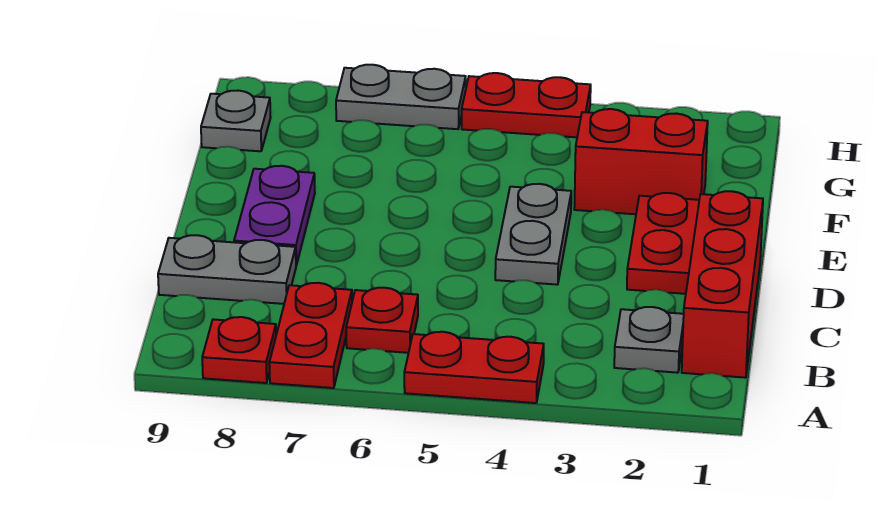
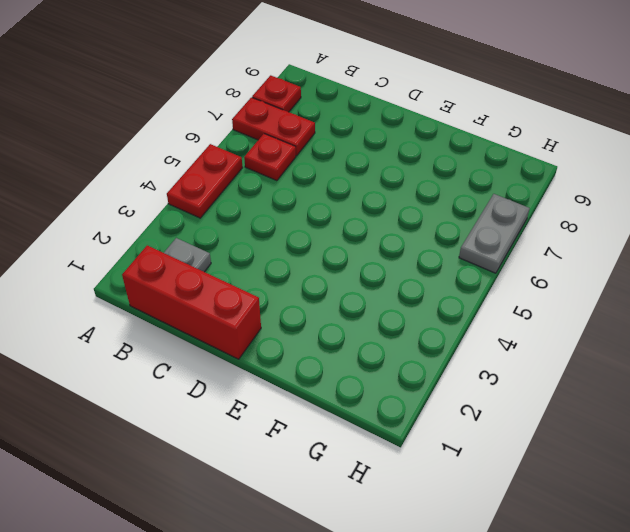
none -> grey 1x2 plate [158,235,296,304]
none -> red 1x2 plate [627,193,699,294]
none -> grey 1x2 plate [495,184,571,285]

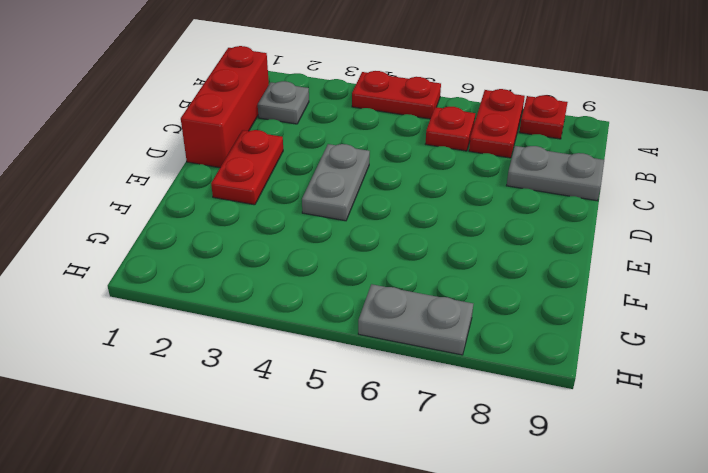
none -> purple 1x2 plate [234,166,315,265]
none -> red 1x2 brick [574,109,708,214]
none -> grey 1x1 plate [201,91,271,151]

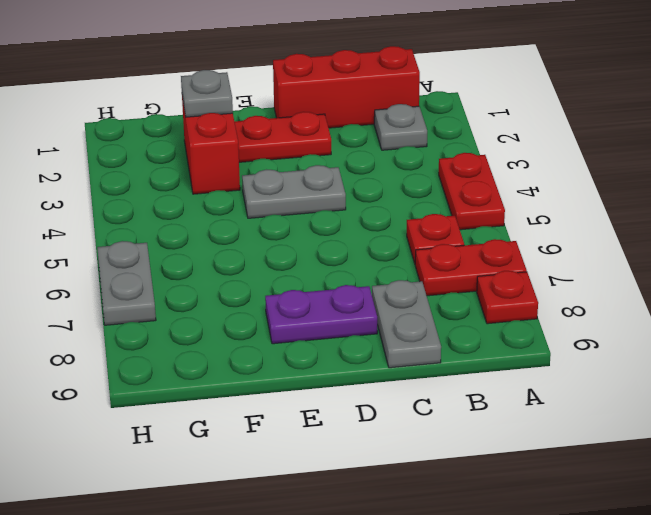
grey 1x1 plate [181,70,233,117] -> grey 1x1 plate moved to [201,91,271,151]
none -> red 1x2 plate [462,73,591,137]

